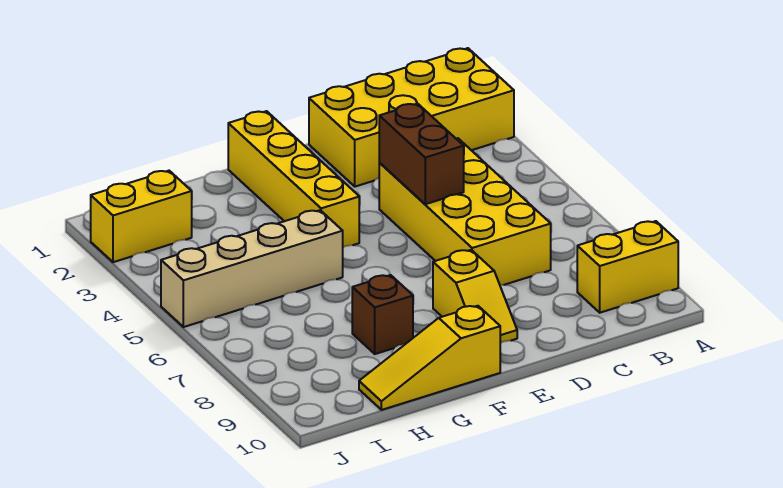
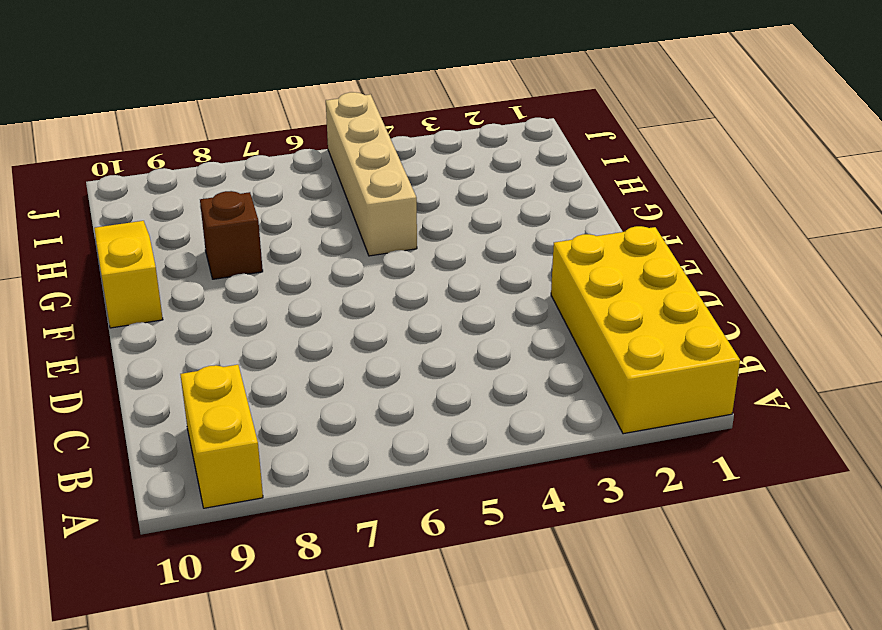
none -> yellow 2x4 brick [379,138,551,285]
none -> yellow 1x2 slope [433,250,517,343]

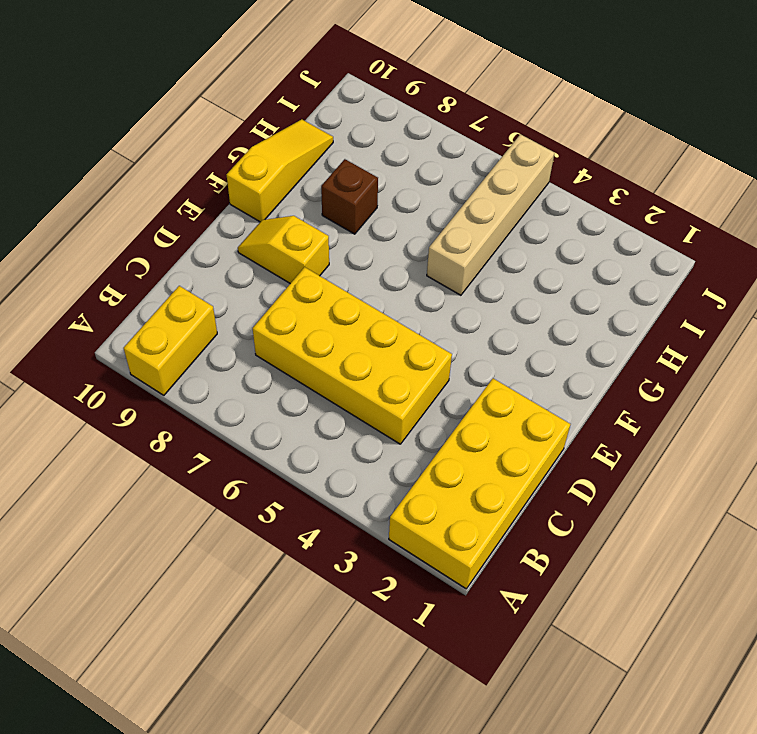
none -> yellow 1x4 brick [228,111,359,247]
none -> yellow 1x2 brick [91,171,192,262]

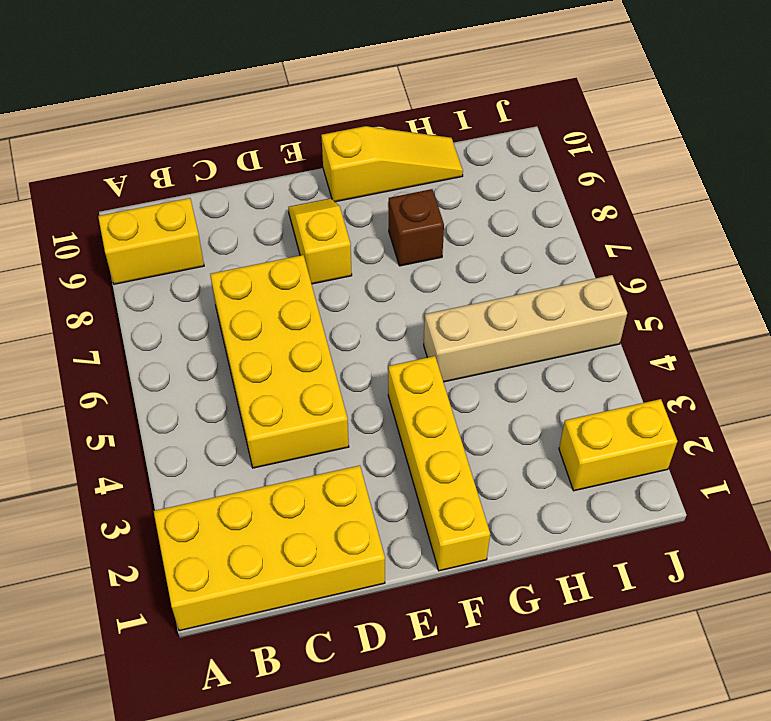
none -> brown 1x2 brick [379,104,464,204]

